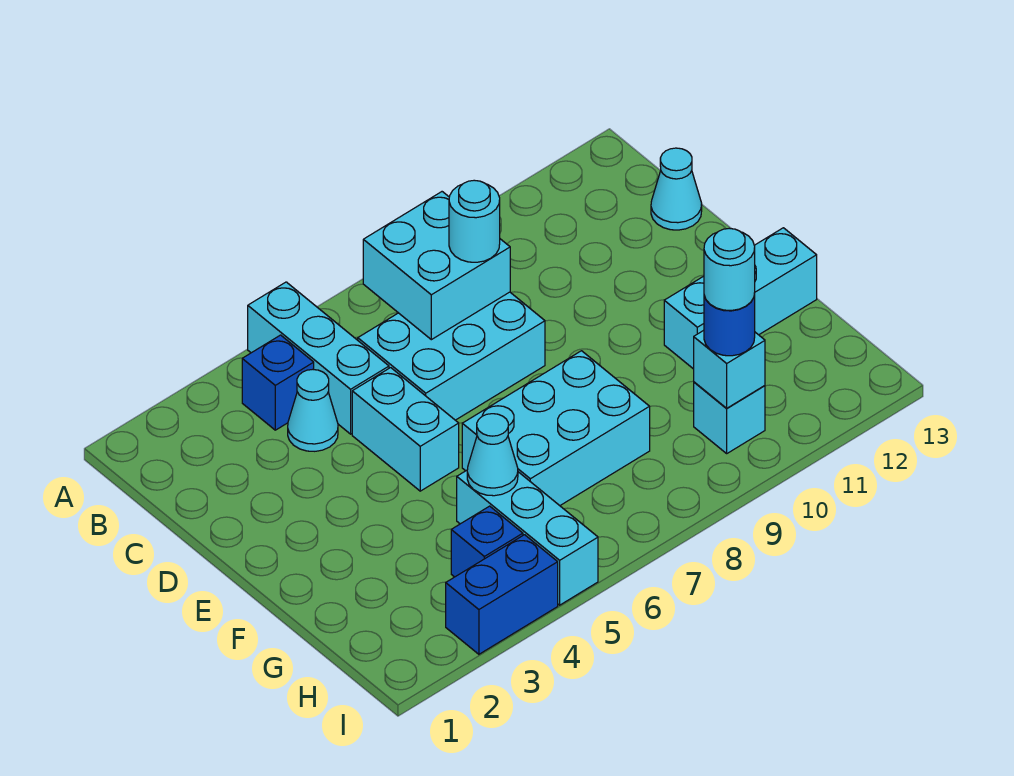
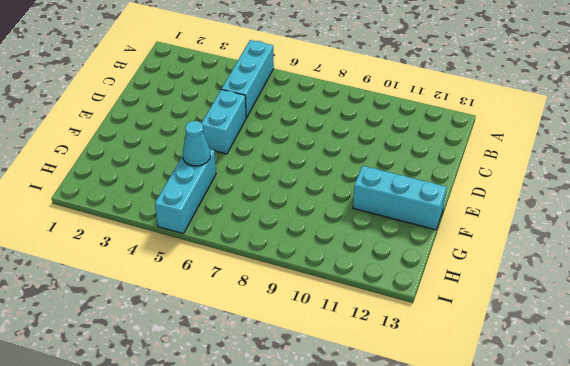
none -> blue 1x1 brick [242,335,314,430]
none -> cyan 1x1 cone [288,369,338,451]
none -> cyan 2x3 brick [358,292,545,420]

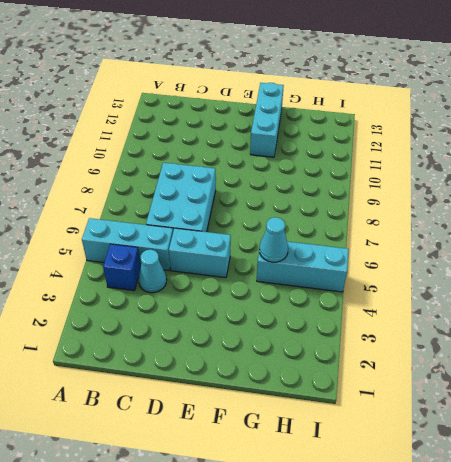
none -> cyan 1x1 cone [651,148,702,230]
none -> cyan 2x3 brick [462,351,650,506]
none -> blue 1x1 brick [451,506,523,577]

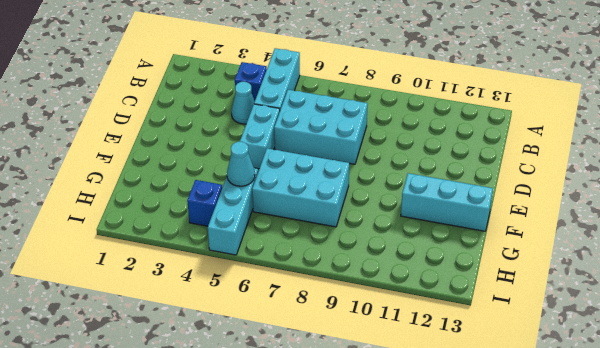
none -> cyan 1x1 cone [651,148,702,230]
none -> cyan 1x1 brick [694,382,765,453]
none -> blue 1x2 brick [446,535,558,654]

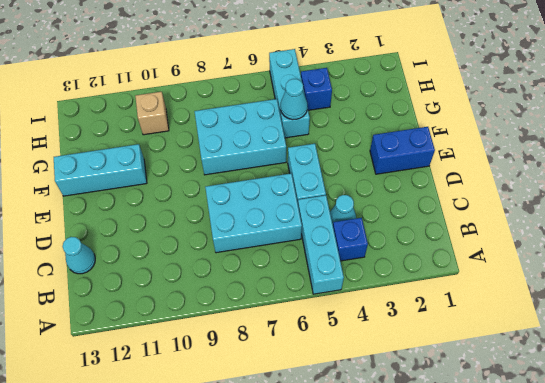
blue 1x2 brick [370,127,435,174] -> blue 1x2 brick moved to [446,535,558,654]
tan 1x1 brick [135,92,169,135] -> cyan 1x1 brick [694,382,765,453]
none -> cyan 2x2 brick [363,192,510,340]
none -> cyan 1x1 brick [694,330,765,408]
none -> cyan 1x1 round brick [449,180,500,262]

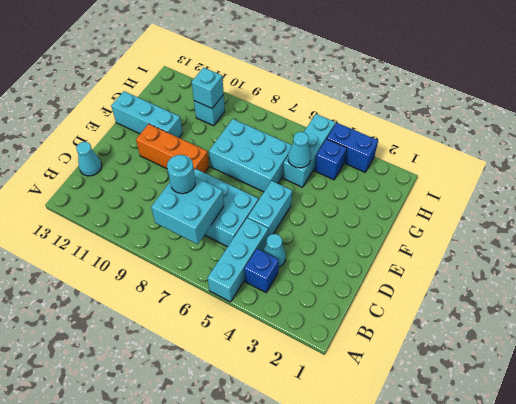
orange 1x3 brick [136,124,209,173] -> none
none -> blue 1x1 round brick [704,293,755,356]
none -> cyan 1x1 round brick [704,228,755,310]

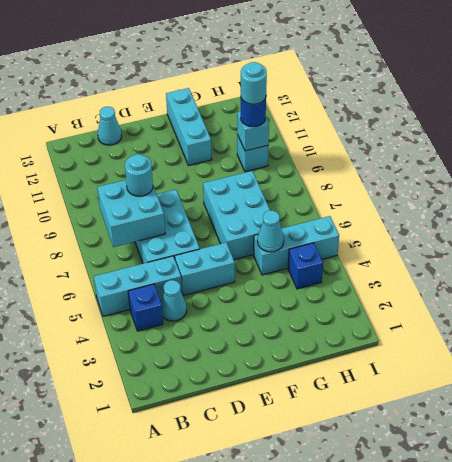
none -> blue 1x2 brick [446,535,558,654]

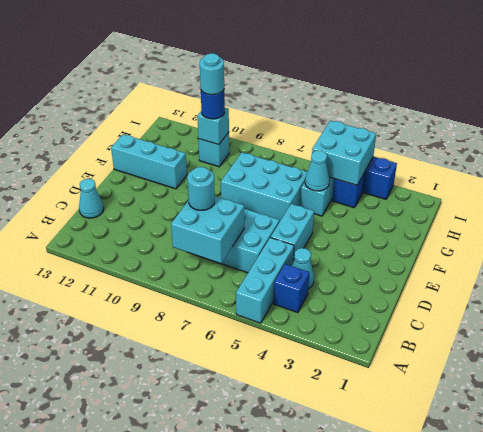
cyan 2x2 brick [312,121,376,185] -> none

